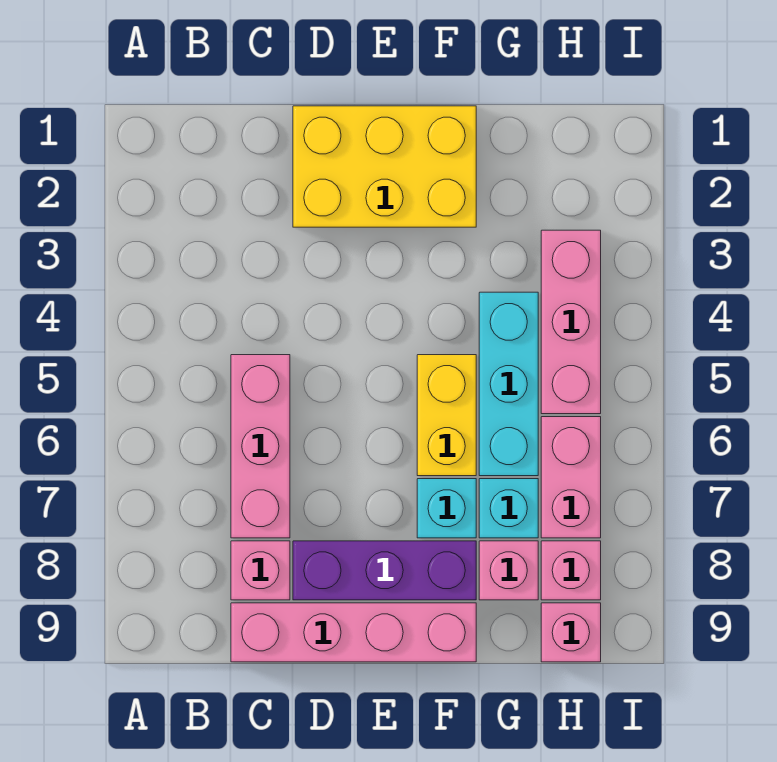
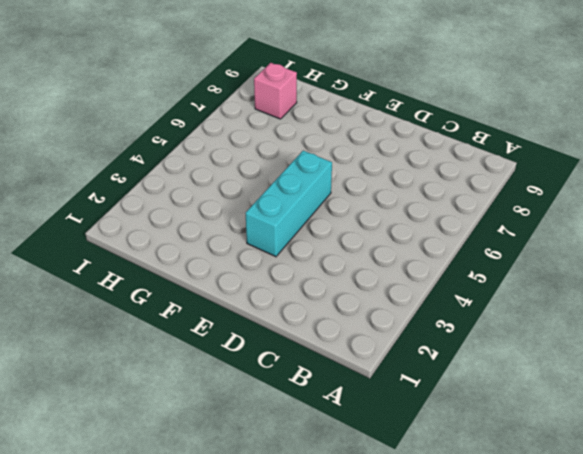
cyan 1x3 brick [246,151,332,257] -> cyan 1x3 brick moved to [479,292,538,476]
none -> pink 1x3 brick [231,355,290,538]
none -> pink 1x1 brick [231,541,290,600]
none -> pink 1x4 brick [231,603,476,662]

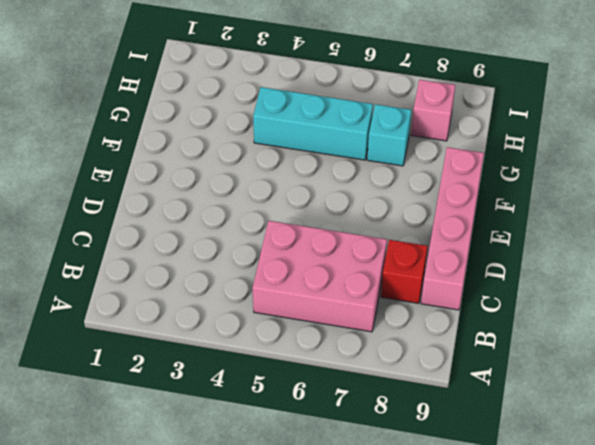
pink 2x3 brick [253,221,387,332] -> pink 1x3 brick [231,355,290,538]
red 1x1 brick [381,240,428,303] -> pink 1x1 brick [231,541,290,600]
none -> yellow 2x3 brick [293,106,476,227]
none -> purple 1x3 brick [293,541,476,600]
none -> yellow 1x2 brick [417,355,476,476]

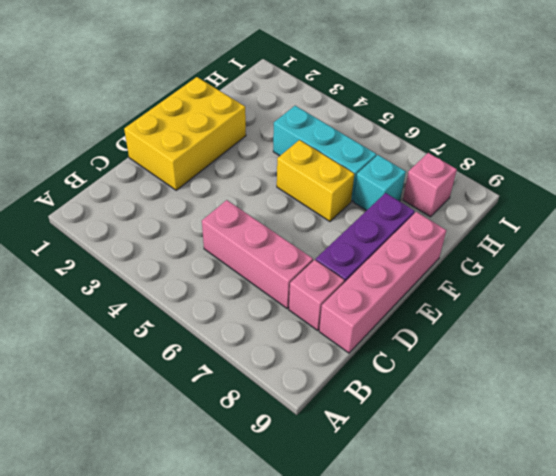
none -> cyan 1x1 brick [417,479,476,538]
none -> pink 1x1 brick [479,541,538,600]
none -> pink 1x3 brick [541,230,601,414]

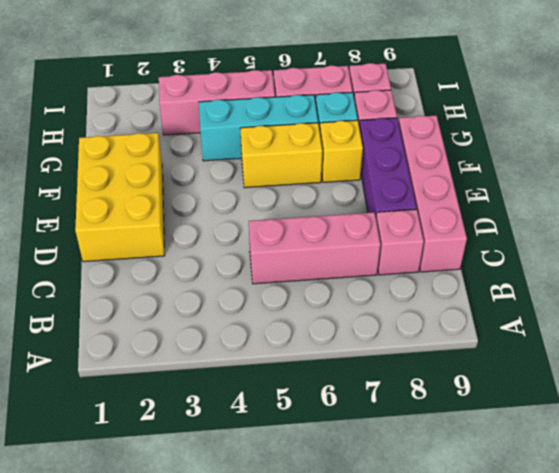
yellow 1x1 brick [320,120,363,182] -> cyan 1x1 brick [417,479,476,538]
none -> pink 1x1 brick [541,603,601,662]

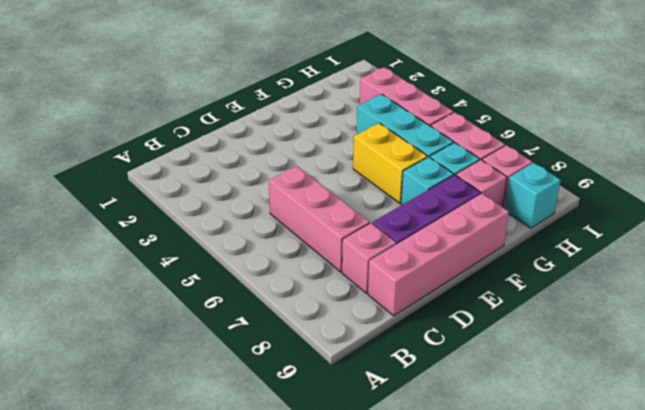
cyan 1x1 brick [505,163,561,228] -> pink 1x1 brick [541,603,601,662]
none -> yellow 2x3 brick [293,106,476,227]

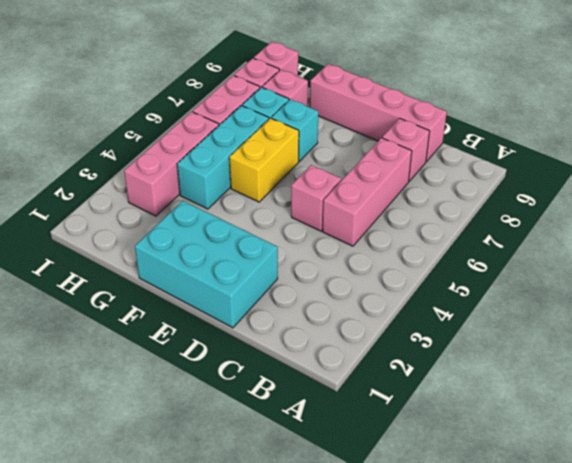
cyan 2x3 brick [135,201,278,328] -> yellow 2x3 brick [293,106,476,227]
pink 1x1 brick [291,165,341,231] -> none
none -> purple 1x3 brick [293,541,476,600]

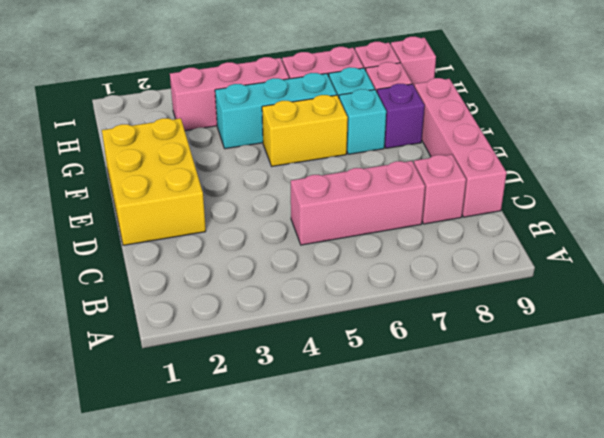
purple 1x1 brick [377,84,425,148] -> purple 1x3 brick [293,541,476,600]

